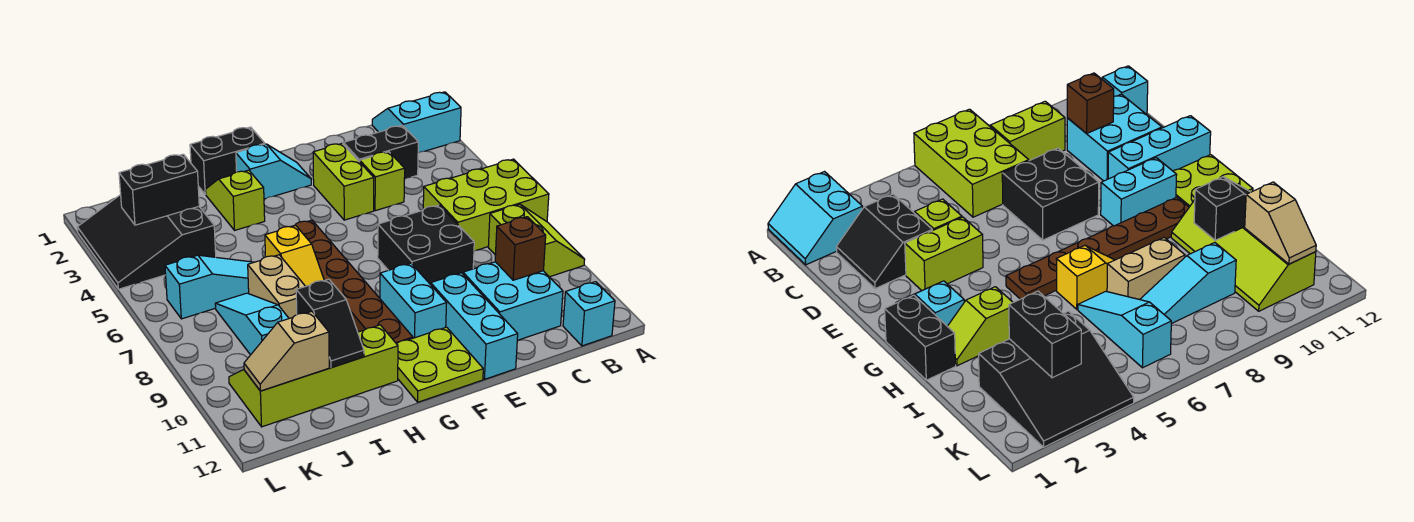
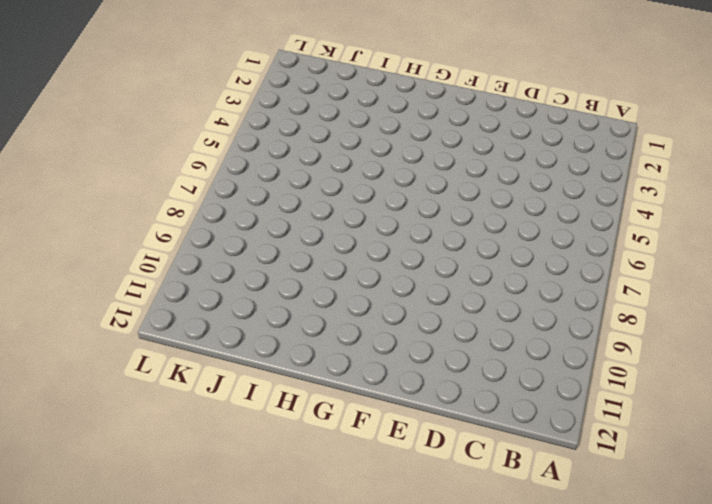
none -> cyan 2x2 slope [372,92,461,153]
none -> lime 2x3 brick [423,159,549,251]
none -> lime 2x2 slope [488,204,585,277]

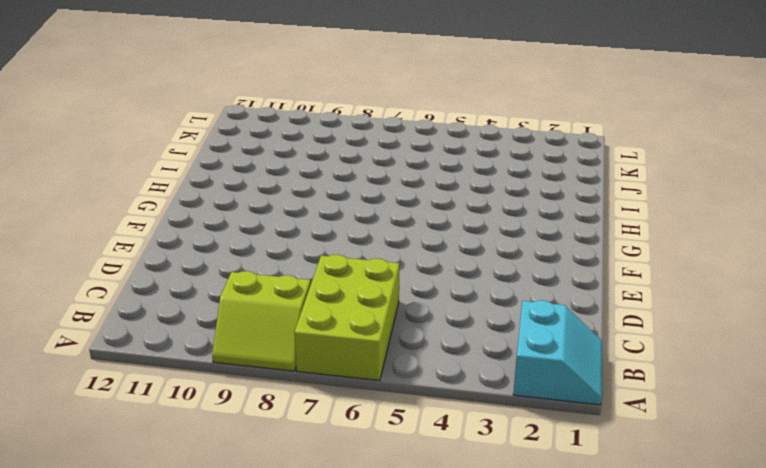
none -> cyan 1x1 brick [563,282,615,346]
none -> black 2x2 slope [343,125,418,179]
none -> cyan 2x2 brick [463,262,563,340]

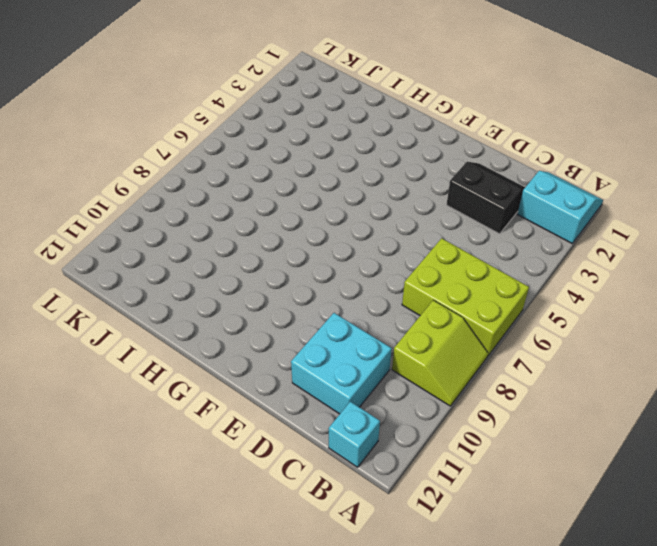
none -> lime 1x1 brick [360,152,405,211]
none -> black 2x2 brick [378,205,474,285]
none -> lime 1x2 brick [313,143,374,220]

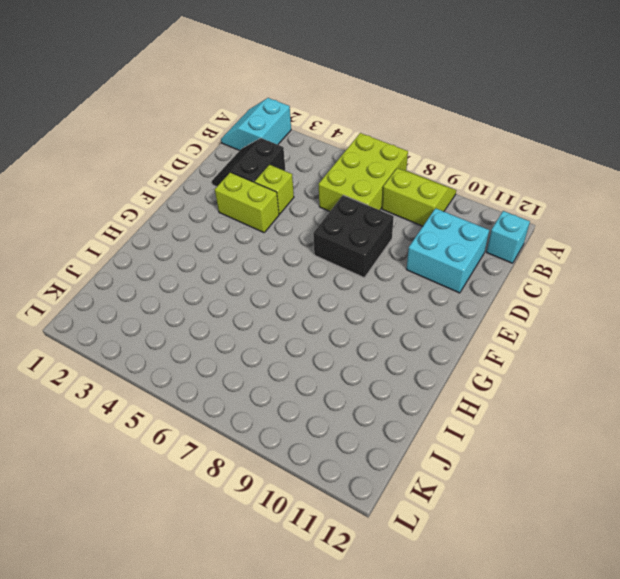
none -> cyan 1x3 brick [431,273,518,379]
none -> cyan 1x2 slope [236,144,311,199]
none -> cyan 1x2 brick [380,263,447,338]

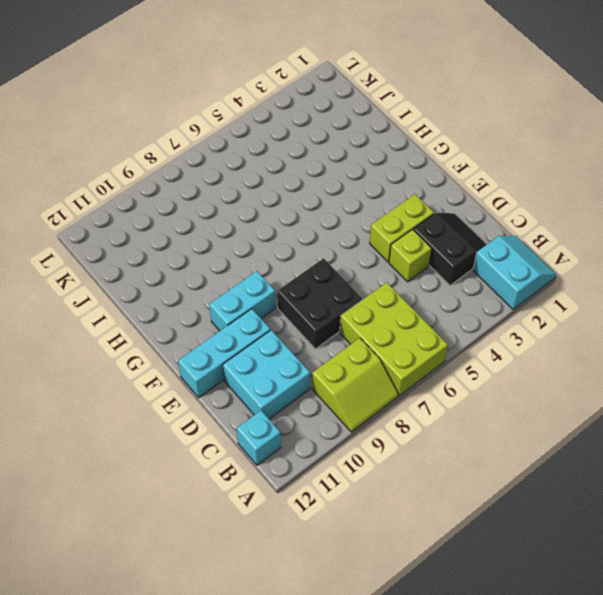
none -> cyan 1x2 slope [236,144,311,199]
none -> lime 2x2 plate [397,327,483,402]
none -> black 1x2 brick [190,127,265,194]

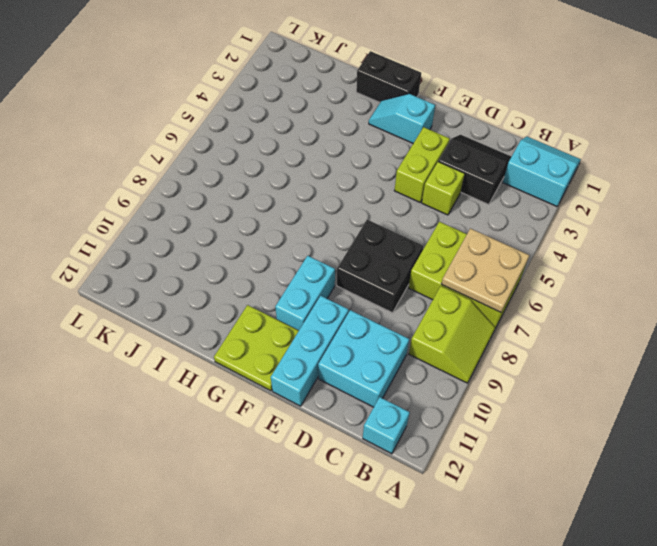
tan 2x2 plate [441,228,530,312] -> none
cyan 1x2 slope [369,94,435,143] -> cyan 1x2 slope turned to [236,144,311,199]
none -> brown 1x6 plate [291,220,413,344]
none -> lime 1x2 slope [206,170,265,230]
none -> yellow 1x2 slope [265,226,324,286]

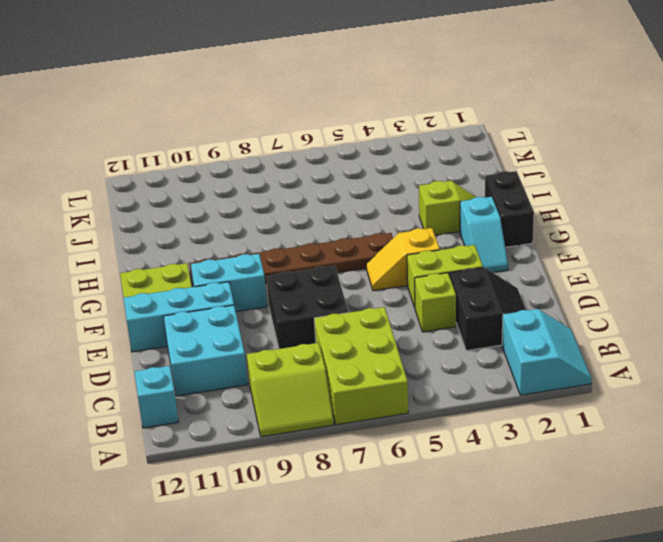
yellow 1x2 slope [366,228,440,291] -> yellow 1x2 slope moved to [265,226,324,286]
none -> lime 2x4 slope [229,325,398,427]
none -> cyan 1x3 slope [165,255,254,319]
none -> tan 1x2 brick [248,255,305,318]

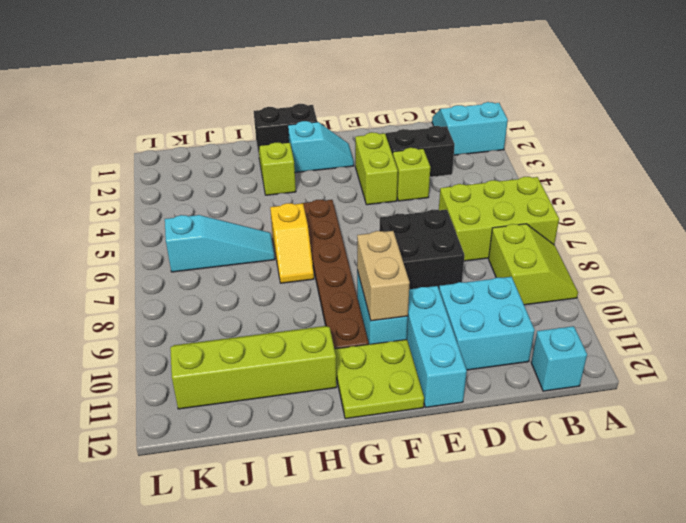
tan 1x2 brick [357,231,410,321] -> tan 1x2 brick moved to [248,255,305,318]
none -> black 3x3 slope [77,195,216,289]
none -> cyan 1x3 slope [215,293,289,355]
none -> brown 1x1 brick [495,217,546,280]

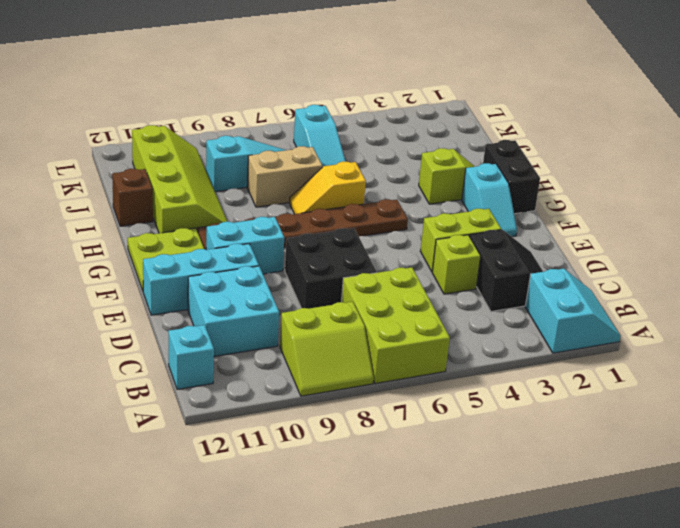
brown 1x1 brick [112,169,153,226] -> brown 1x1 brick moved to [495,217,546,280]
none -> black 3x3 slope [77,195,216,289]
none -> black 1x2 slope [296,279,364,367]
none -> black 1x2 brick [119,154,199,225]

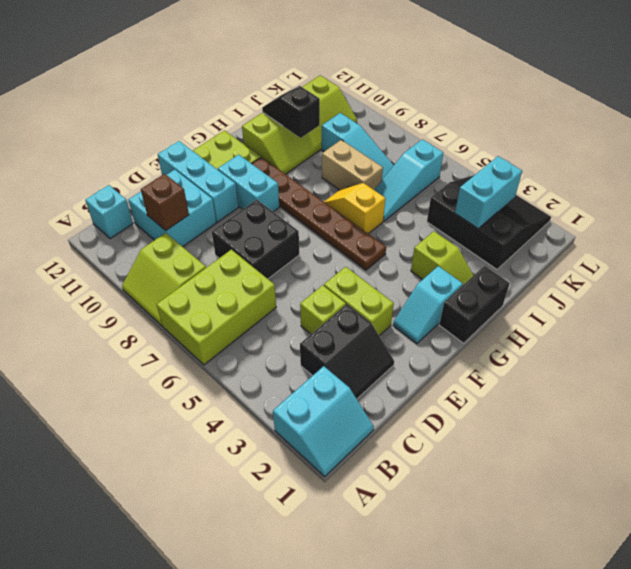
cyan 1x2 brick [455,156,522,228] -> black 1x2 brick [119,154,199,225]
none -> tan 1x2 slope [244,311,329,391]

